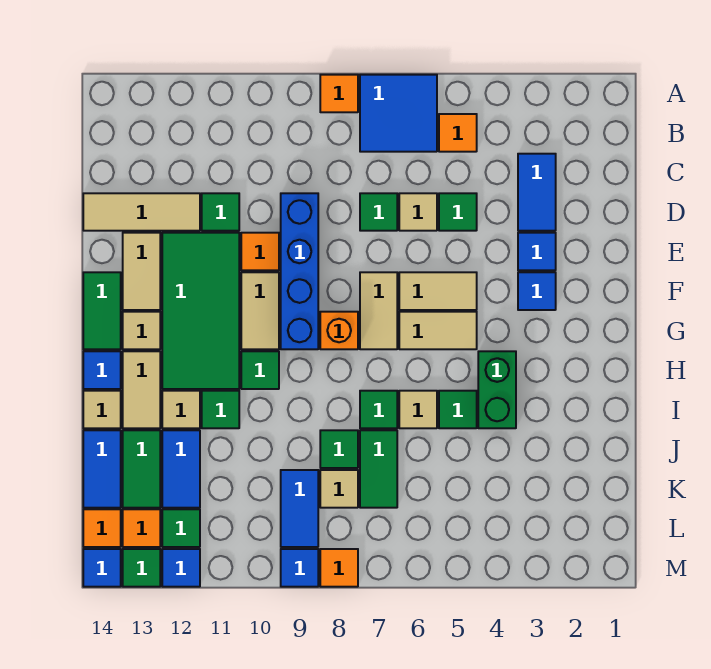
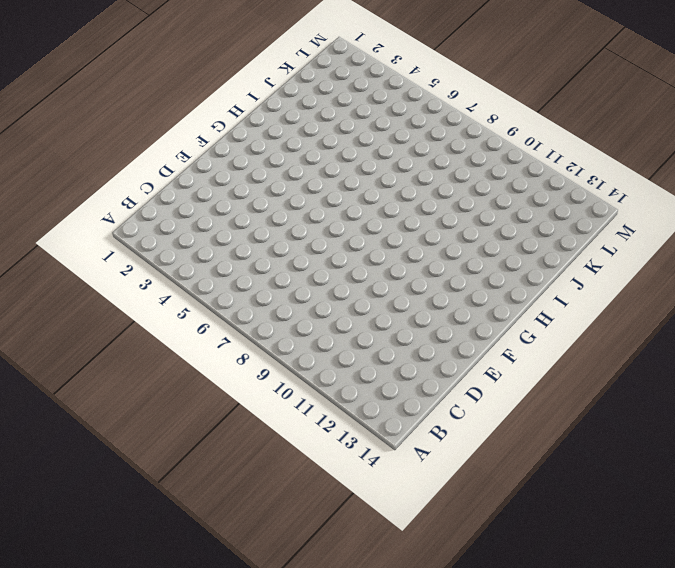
none -> blue 2x2 tile [360,75,437,152]
none -> orange 1x1 tile [320,75,358,112]
none -> orange 1x1 tile [439,114,477,152]
none -> blue 1x2 tile [518,154,556,231]

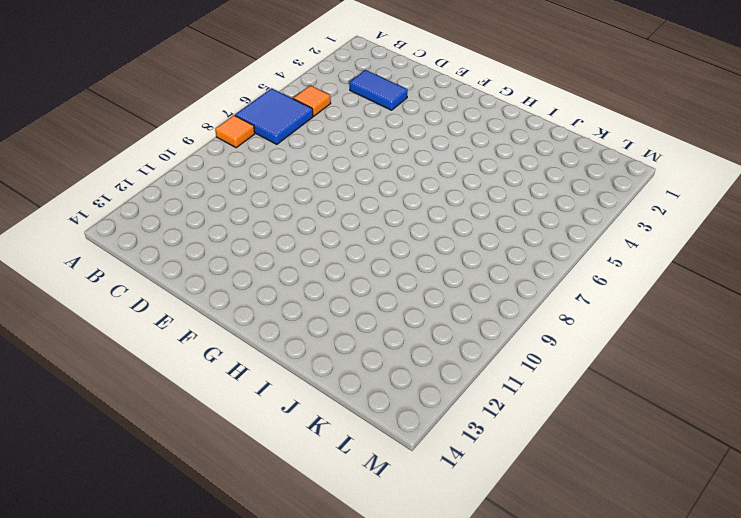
none -> green 1x1 tile [439,193,477,231]
none -> tan 1x1 tile [399,193,437,231]
none -> green 1x1 tile [360,193,397,231]
none -> blue 1x4 brick [281,193,318,349]

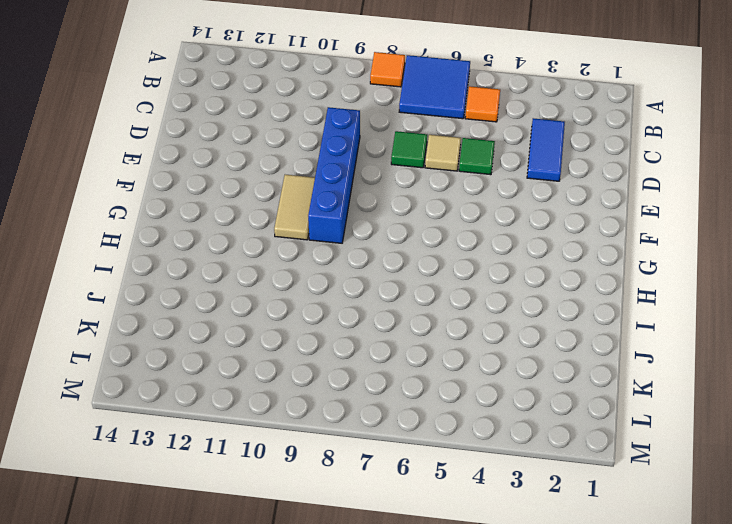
none -> green 1x1 tile [202,193,239,231]
none -> tan 1x3 tile [83,193,200,231]
none -> blue 1x1 tile [518,233,556,270]
none -> orange 1x1 tile [241,233,279,270]

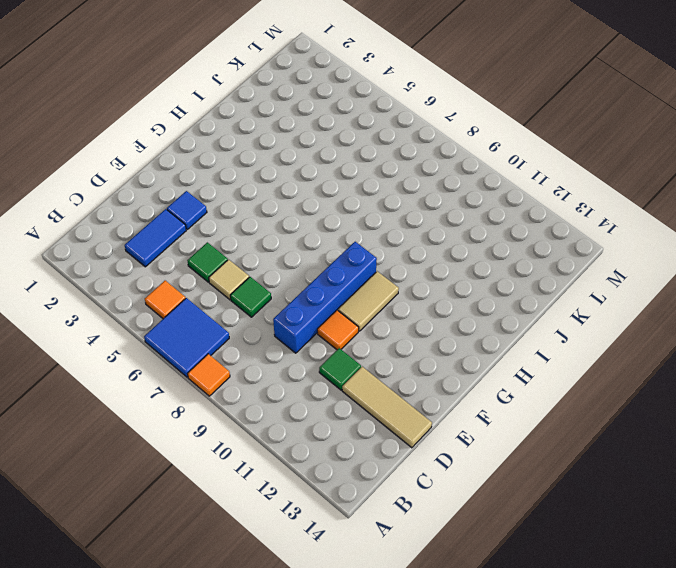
none -> green 2x4 tile [162,233,239,389]
none -> tan 1x2 tile [123,233,160,310]
none -> blue 1x1 tile [518,272,556,310]
none -> tan 1x2 tile [399,272,477,310]

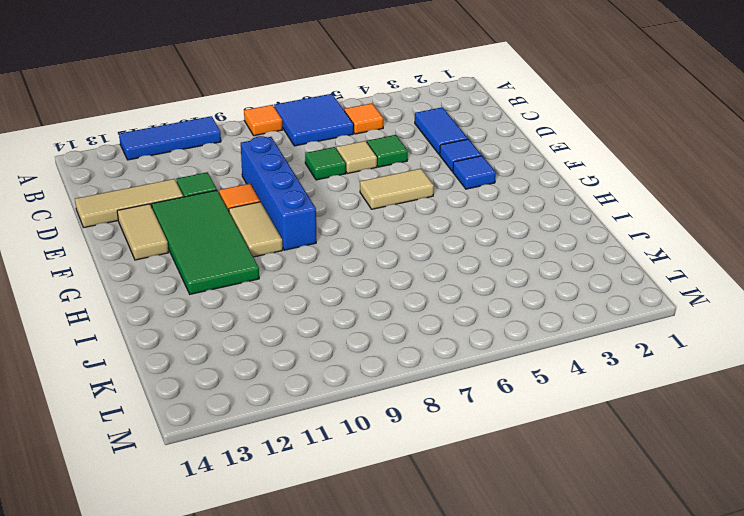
blue 1x3 tile [119,116,221,160] -> none
none -> tan 1x2 tile [360,272,397,349]
none -> green 1x2 tile [83,272,121,349]
none -> tan 1x2 tile [399,312,477,349]
none -> orange 1x1 brick [320,312,358,349]

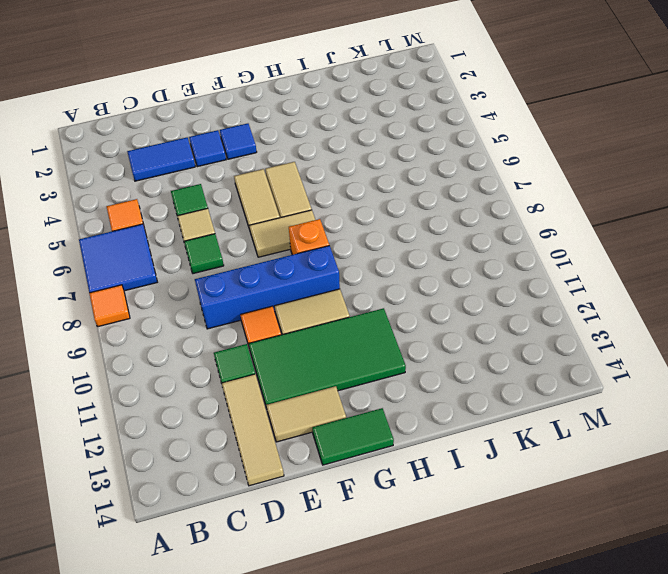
none -> tan 1x1 tile [123,312,160,349]
none -> green 1x2 brick [478,351,516,428]
none -> green 1x1 tile [241,351,279,389]
none -> tan 1x2 tile [123,351,160,428]

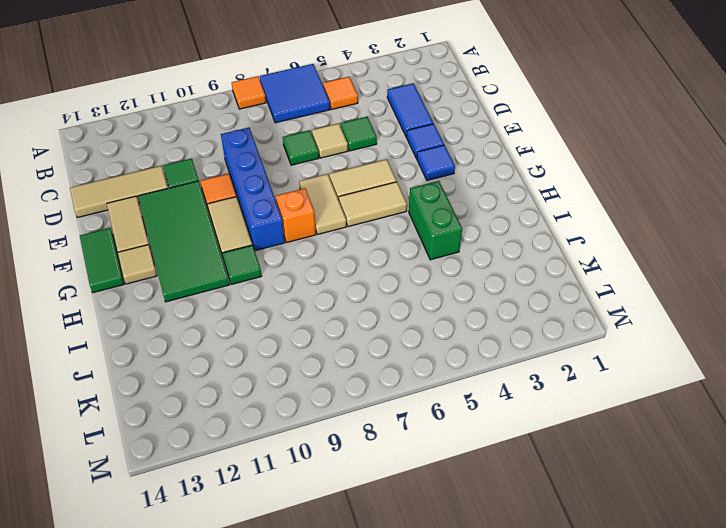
none -> tan 1x2 tile [123,351,160,428]
none -> blue 1x1 tile [83,351,121,389]
none -> green 1x1 tile [439,391,477,428]
none -> tan 1x1 tile [399,391,437,428]

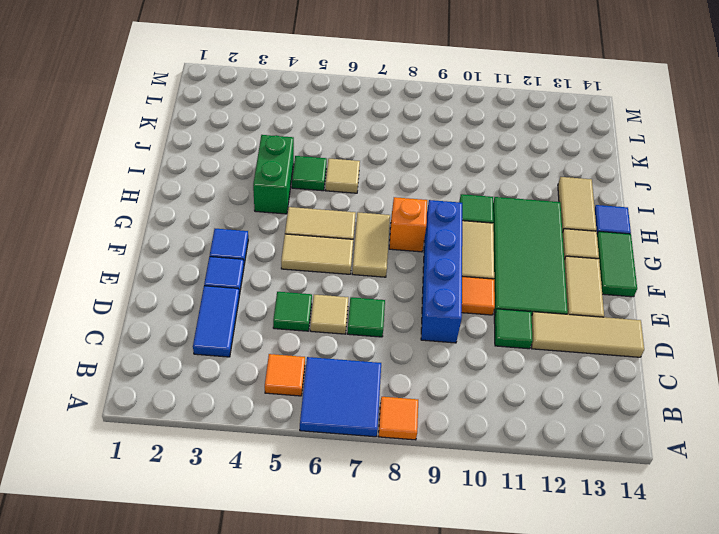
none -> green 1x1 tile [360,391,397,428]
none -> green 1x1 tile [202,391,239,428]
none -> tan 1x1 tile [162,391,200,428]
none -> tan 1x1 tile [83,391,121,428]

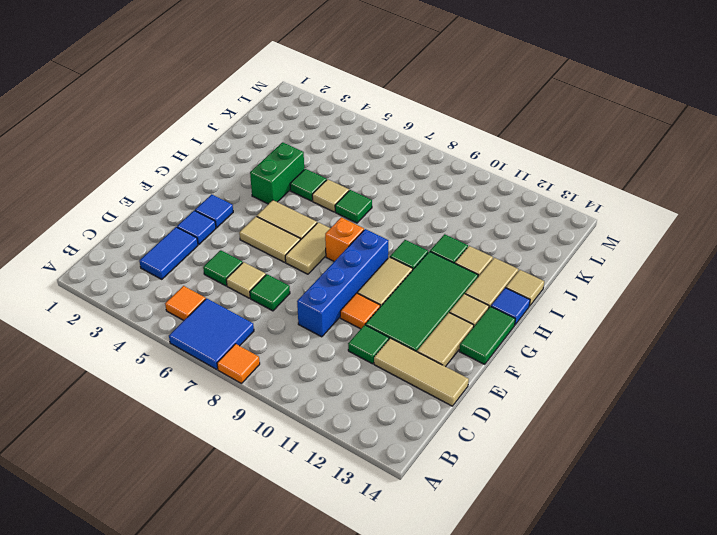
none -> green 1x2 tile [360,430,397,508]
none -> green 1x1 tile [320,430,358,468]
none -> blue 1x2 tile [162,430,200,508]
none -> green 1x2 tile [123,430,160,508]

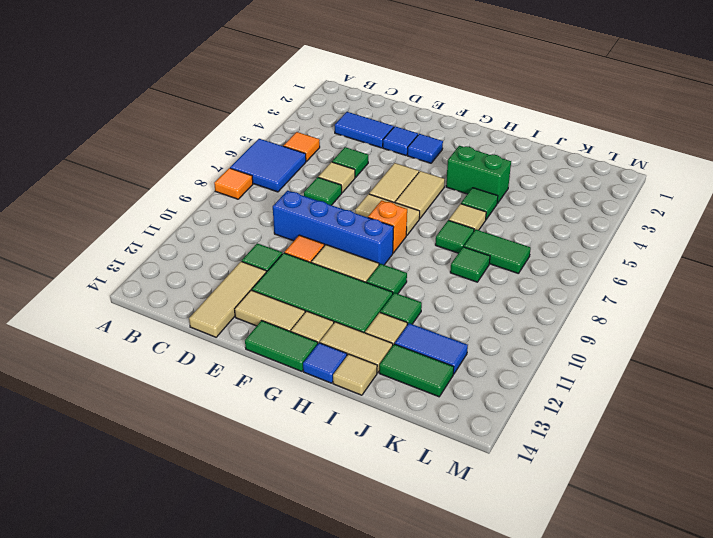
none -> blue 1x2 tile [83,430,121,508]
none -> tan 1x1 tile [320,470,358,508]
none -> blue 1x2 tile [281,470,318,547]
none -> green 1x1 tile [162,509,200,547]

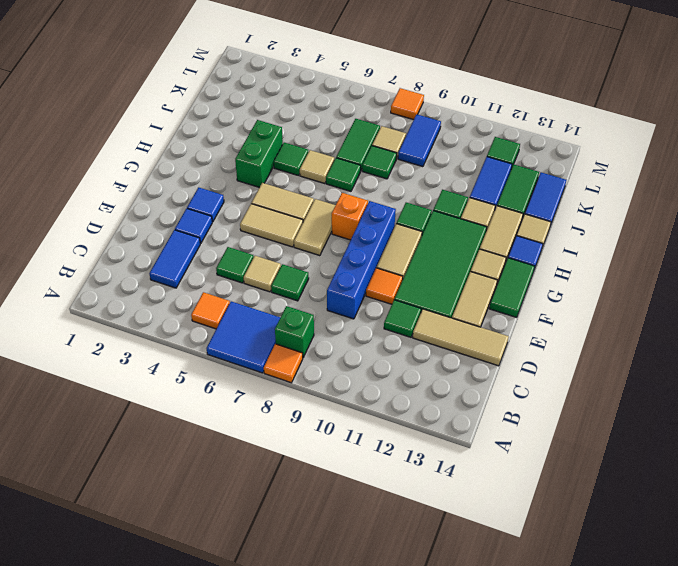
green 1x1 brick [275,306,314,357] -> none
none -> orange 1x1 tile [123,509,160,547]
none -> orange 1x1 tile [83,509,121,547]
none -> blue 1x1 tile [281,549,318,587]
none -> blue 1x1 tile [162,549,200,587]

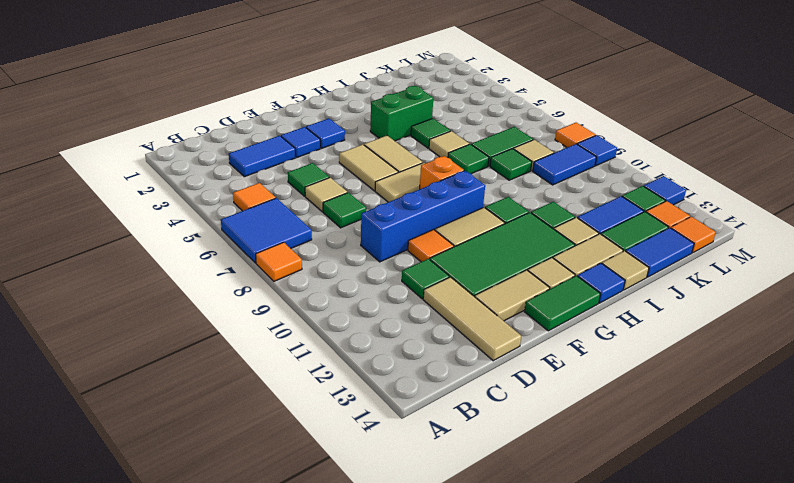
none -> green 1x1 tile [123,549,160,587]
none -> blue 1x1 tile [83,549,121,587]

